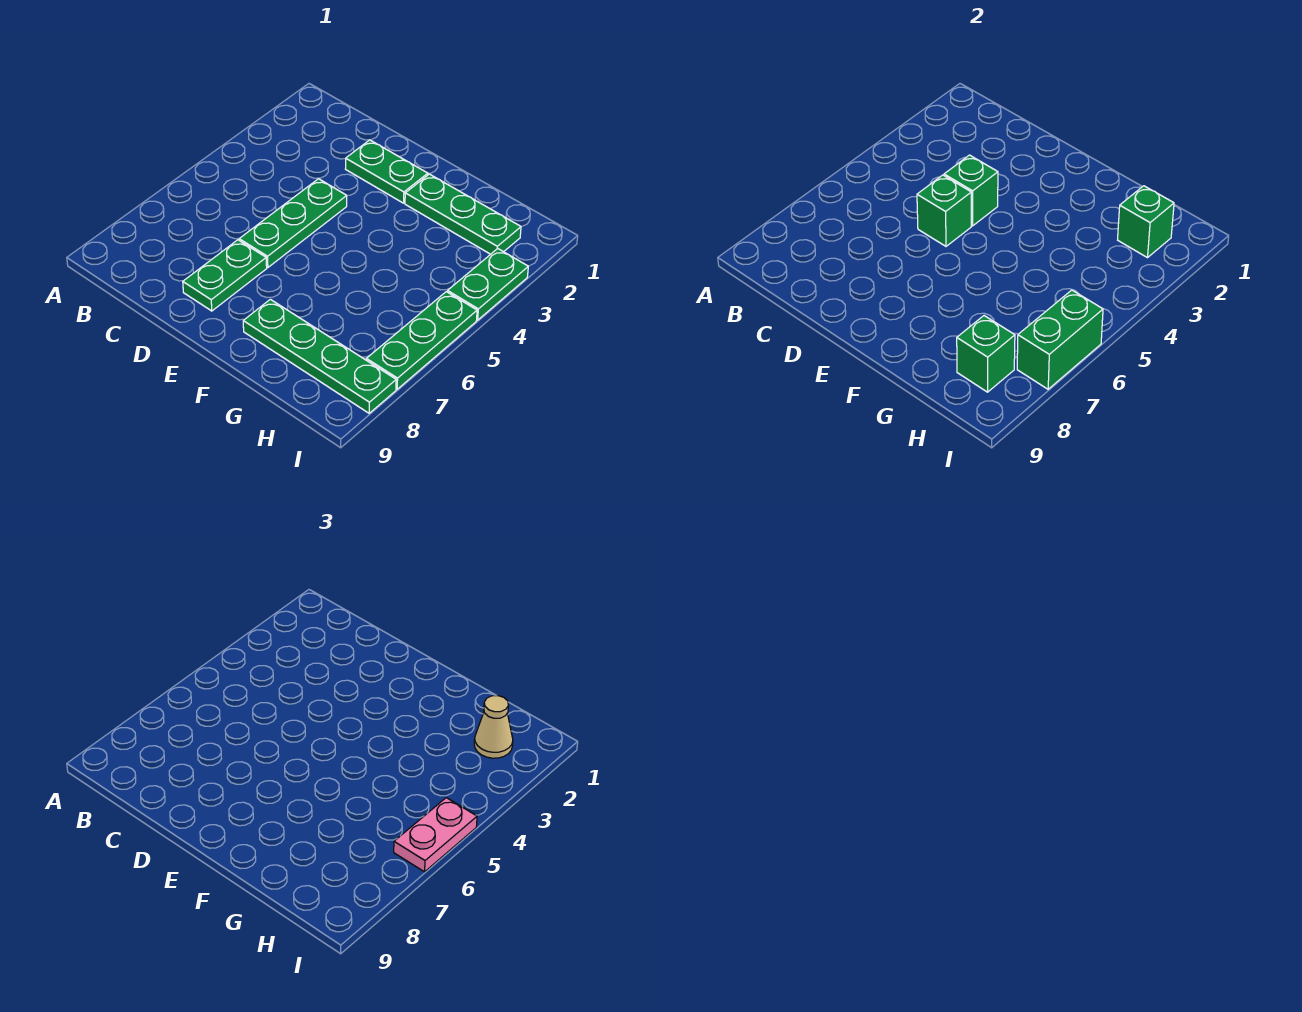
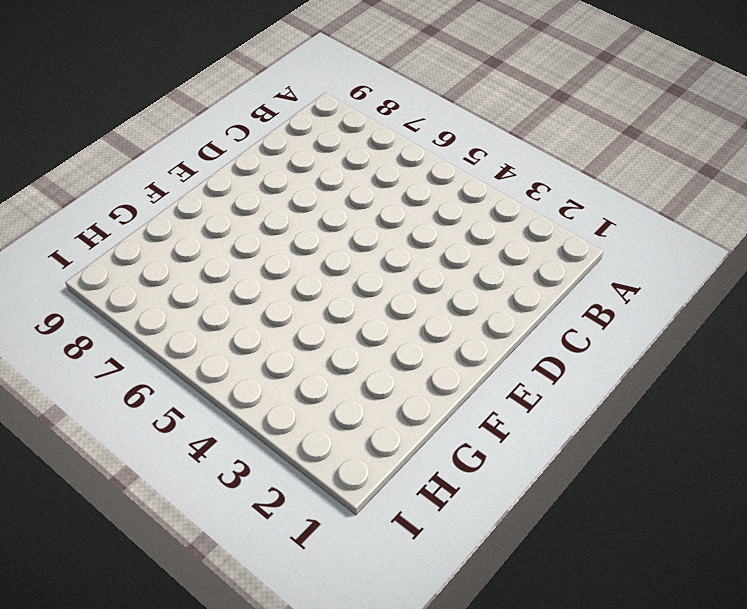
none -> green 1x2 plate [346,140,428,203]
none -> green 1x3 plate [239,179,347,268]
none -> green 1x2 plate [183,240,267,311]

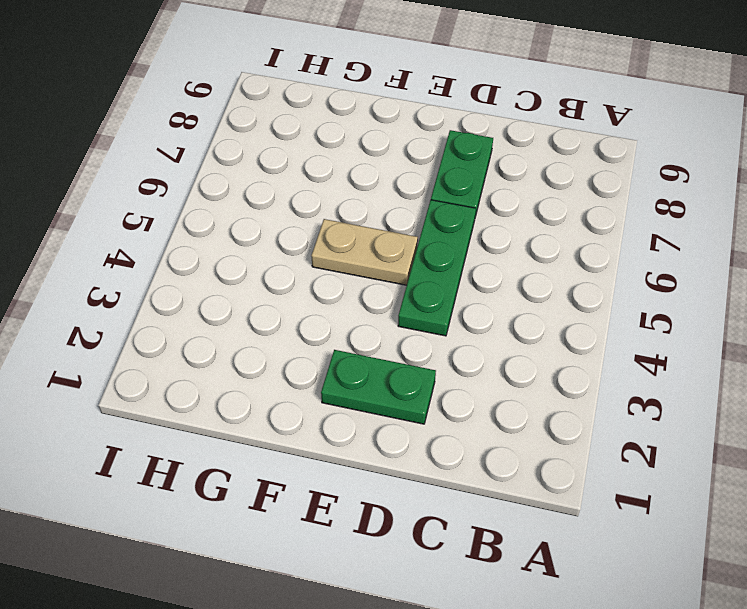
tan 1x2 plate [311,219,418,285] -> none
none -> green 1x3 plate [405,174,521,254]
none -> green 1x4 plate [243,299,396,413]
none -> green 1x2 plate [447,249,528,320]

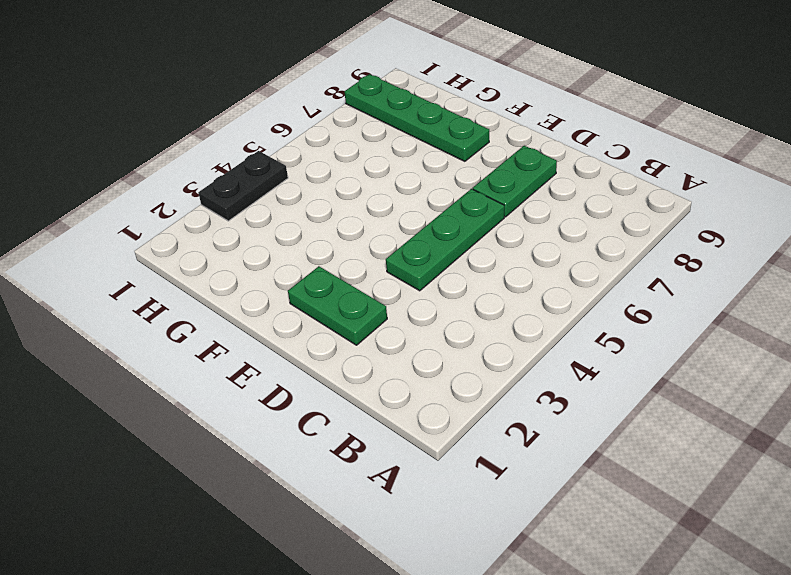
black 1x2 plate [198,151,288,221] -> green 1x2 plate [447,249,528,320]
none -> green 1x3 plate [405,174,521,254]
none -> green 1x3 plate [366,292,477,389]
none -> green 1x1 brick [944,155,998,226]

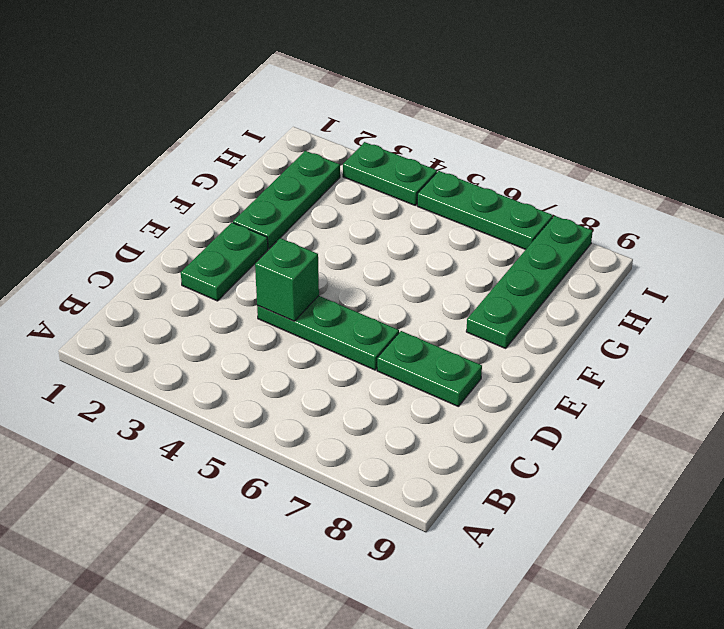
none -> green 1x1 brick [917,175,971,246]
none -> green 1x1 brick [1118,186,1174,258]
none -> green 1x1 brick [957,316,1015,392]

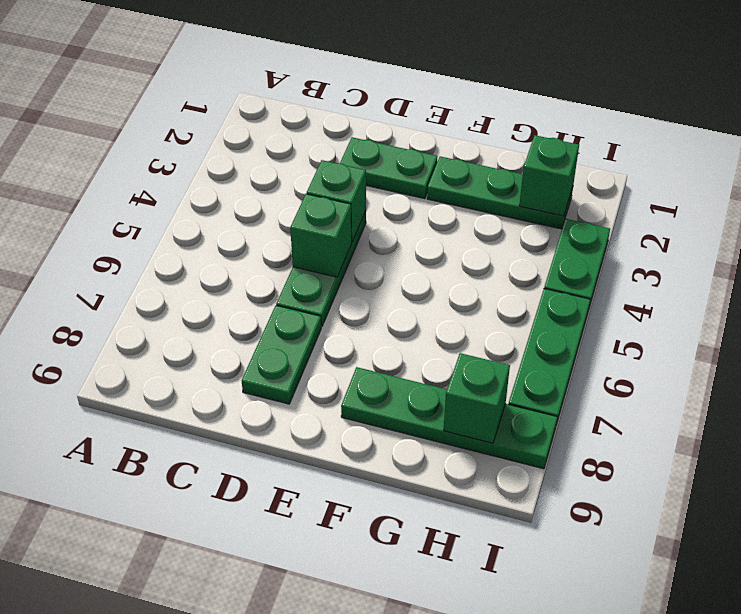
none -> green 1x2 brick [1017,290,1103,389]
none -> tan 1x1 cone [474,696,513,758]
none -> pink 1x2 plate [394,798,477,872]

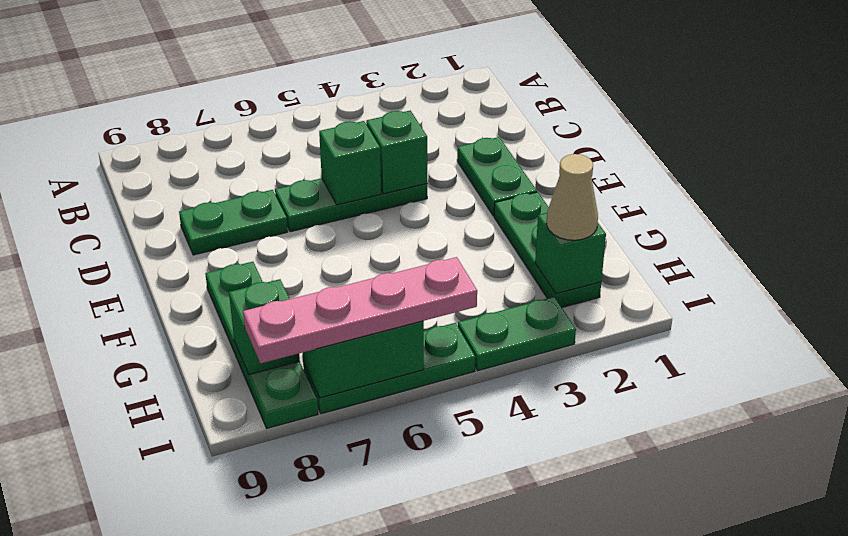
pink 1x4 plate [243,257,477,363] -> pink 1x2 plate [394,798,477,872]

